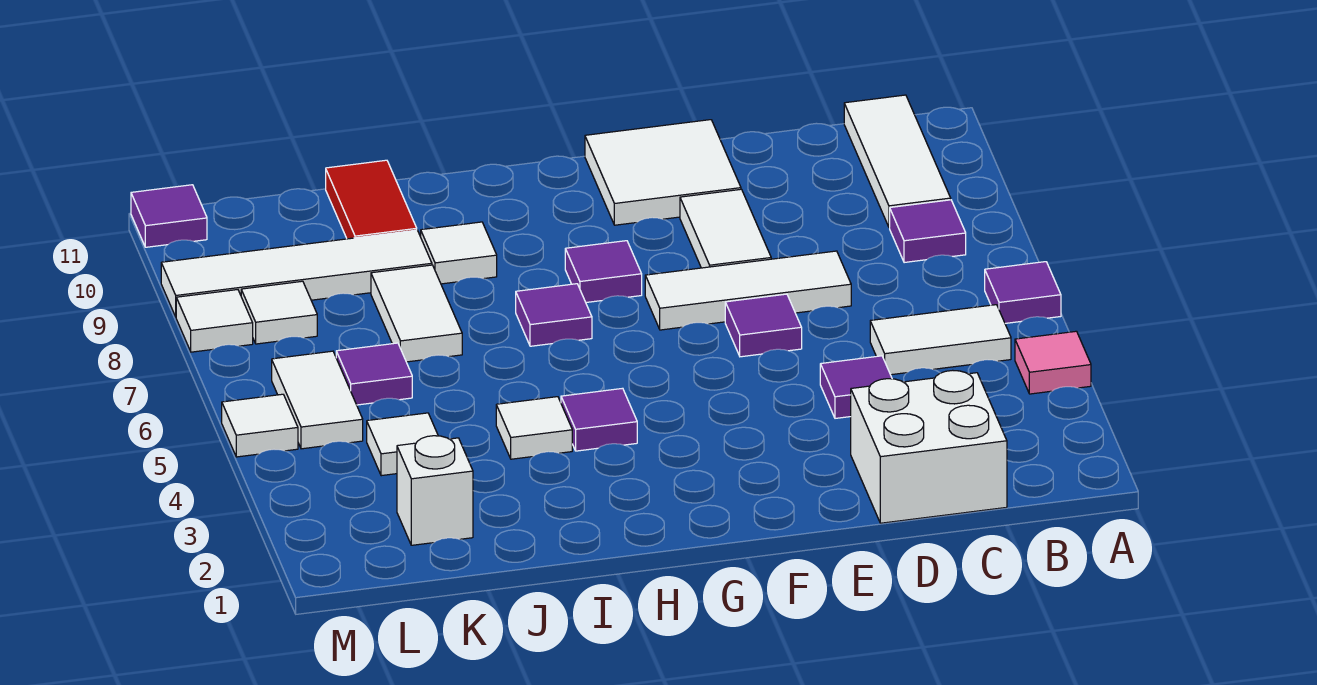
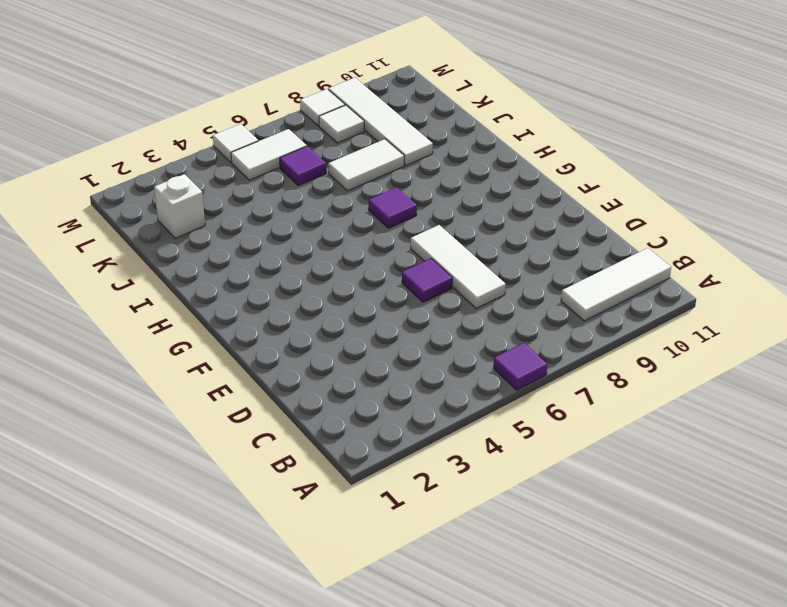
none -> pink 1x1 tile [1015,331,1091,394]
none -> white 1x2 tile [870,305,1011,375]
none -> purple 1x1 tile [890,200,966,263]

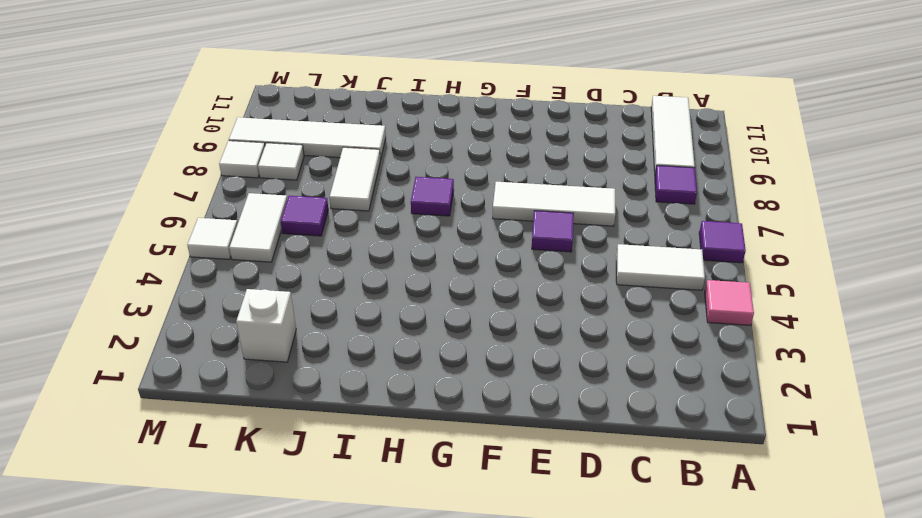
none -> white 2x2 brick [851,370,1007,523]
none -> purple 1x1 tile [820,356,892,418]
none -> white 1x2 tile [680,189,771,268]

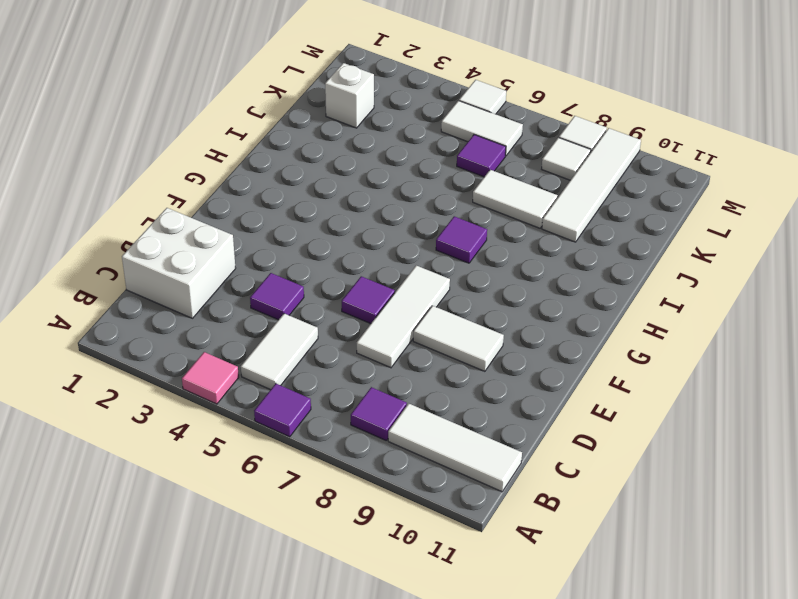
none -> white 2x2 tile [585,120,741,225]
none -> purple 1x1 tile [565,241,642,302]
none -> purple 1x1 tile [561,388,637,451]

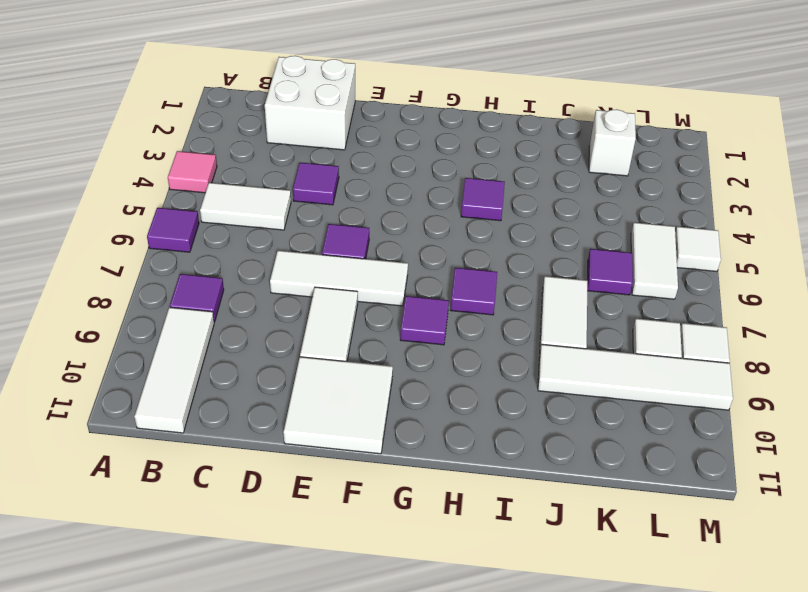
none -> white 1x1 tile [496,397,572,459]
none -> white 1x1 tile [421,222,497,284]
none -> red 1x2 tile [326,160,417,239]

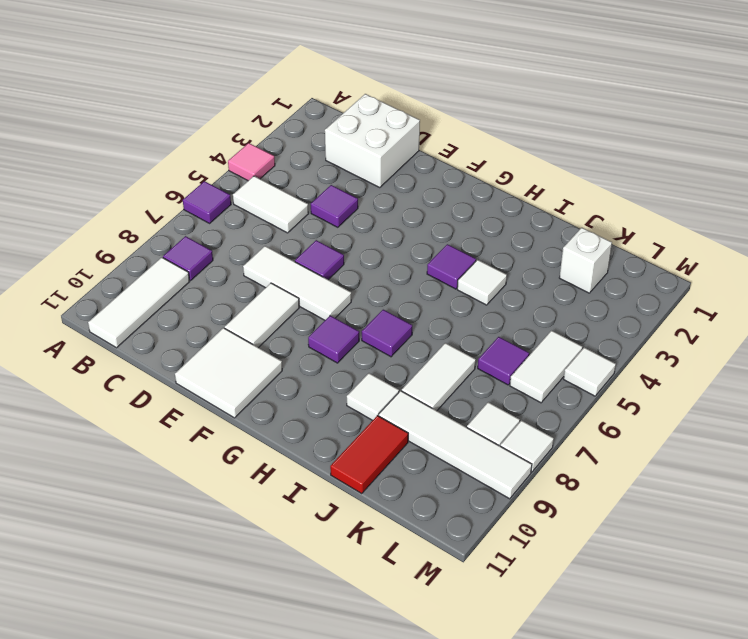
none -> white 1x1 tile [367,413,438,476]
none -> purple 1x1 tile [131,185,207,247]

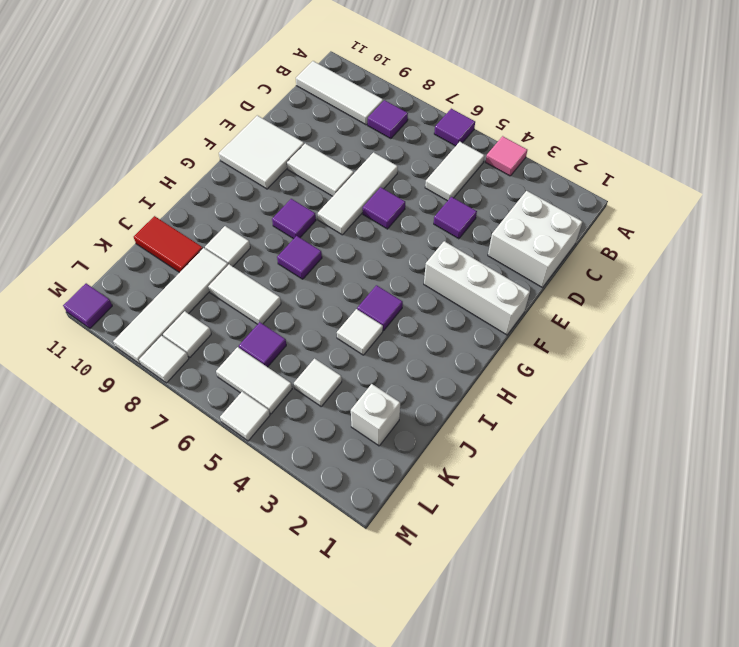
white 1x3 brick [424,241,530,335] -> none

